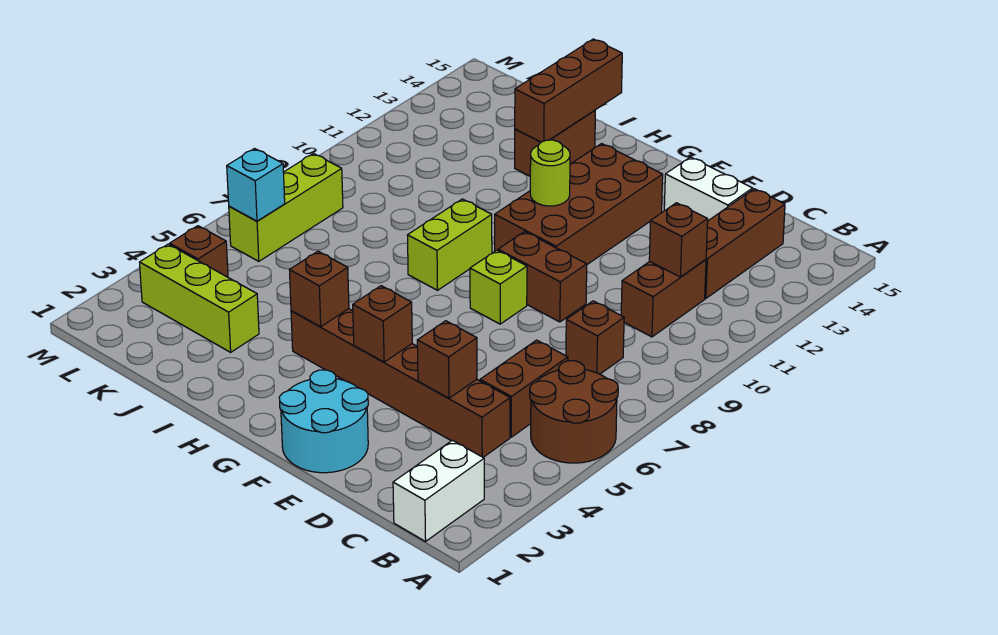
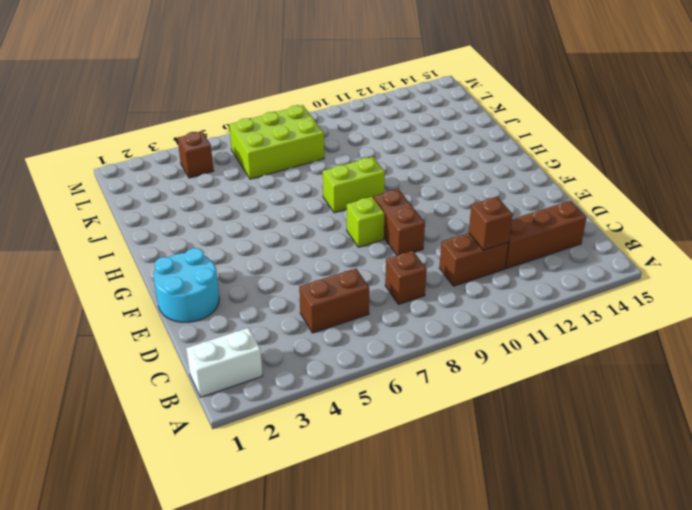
lime 2x3 brick [229,105,324,179] -> lime 1x3 brick [229,154,343,261]
none -> brown 2x2 round brick [530,361,618,463]
none -> brown 1x6 brick [291,309,510,457]
none -> white 1x2 brick [664,157,753,220]

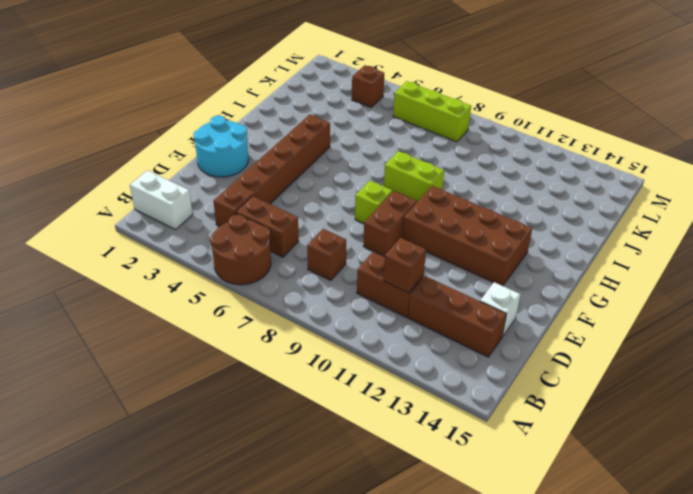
white 1x1 brick [480,282,520,337] -> white 1x2 brick [664,157,753,220]
none -> brown 1x2 brick [515,111,595,176]
none -> lime 1x3 brick [140,244,259,352]
none -> brown 1x1 brick [417,321,477,398]

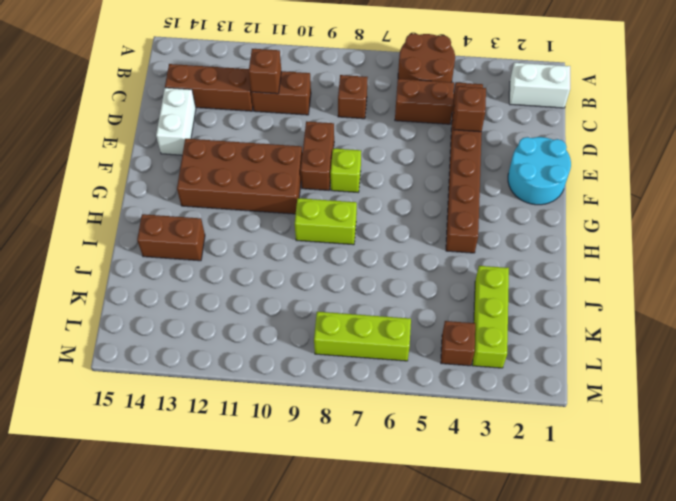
none -> brown 1x1 brick [353,286,412,362]
none -> lime 1x1 round brick [530,140,570,206]
none -> brown 1x1 brick [290,251,349,327]

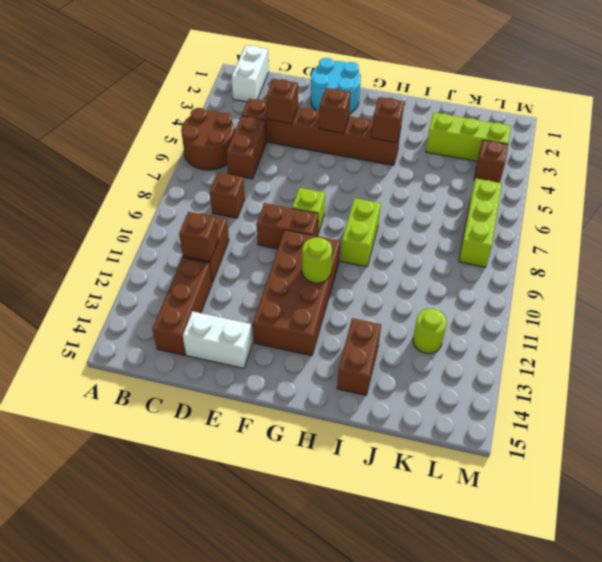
lime 1x1 round brick [413,309,447,354] -> none
none -> brown 1x3 brick [515,39,622,142]
none -> cyan 1x1 brick [227,149,285,221]

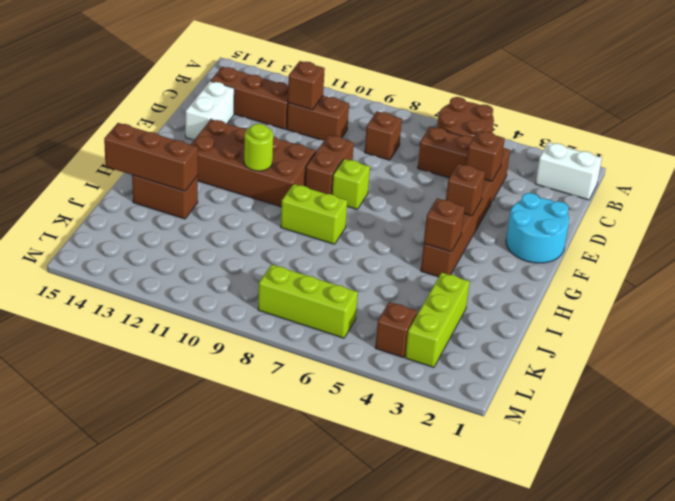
none -> cyan 1x1 brick [227,149,285,221]

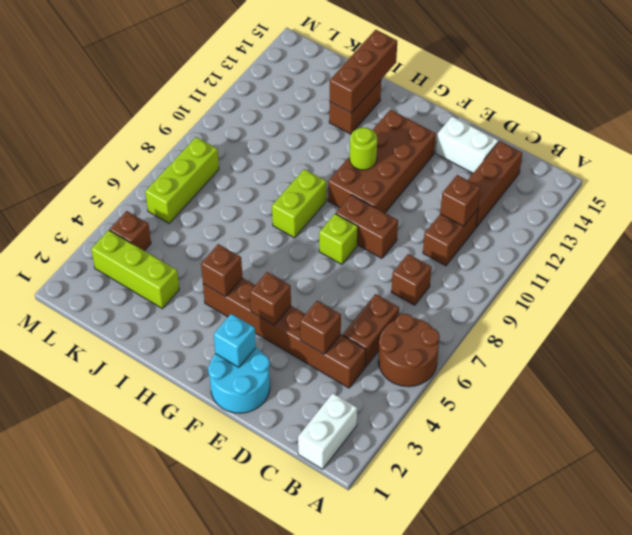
cyan 1x1 brick [214,314,256,367] -> cyan 1x1 brick moved to [227,149,285,221]

